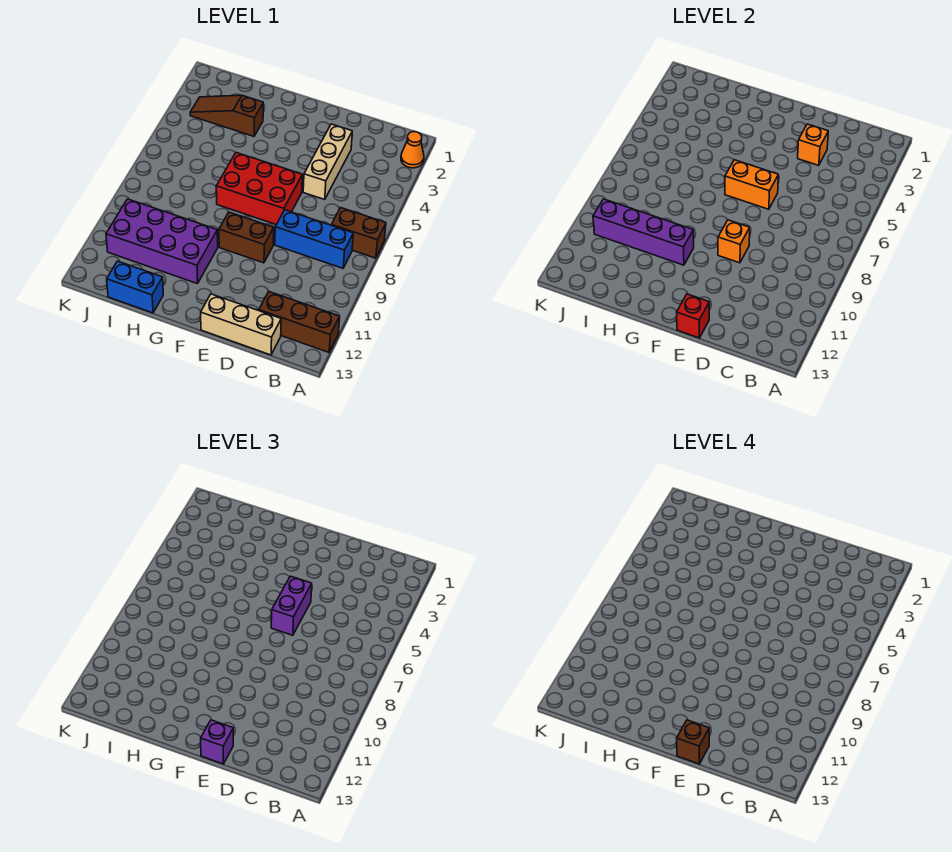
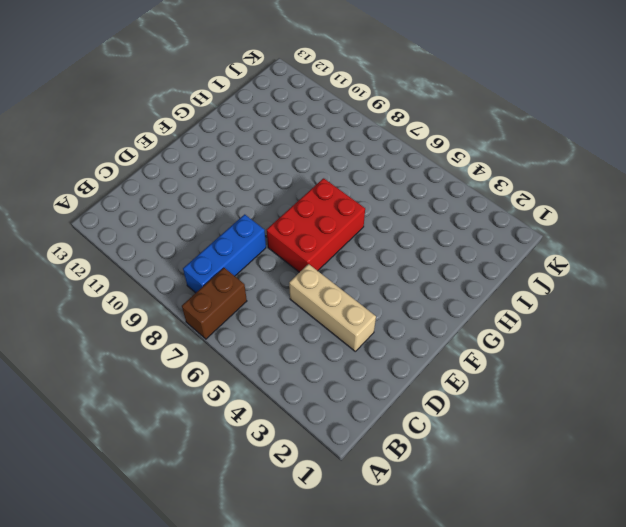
none -> orange 1x1 cone [401,132,424,168]
none -> brown 1x3 brick [259,291,340,352]
none -> tan 1x3 brick [201,294,281,355]

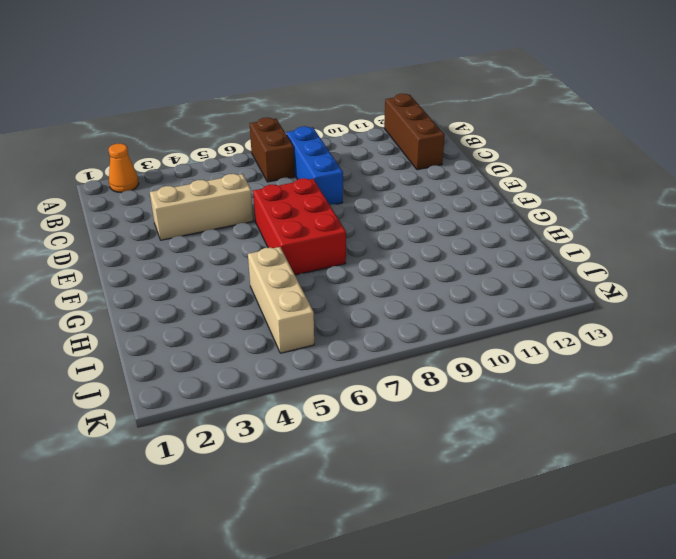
tan 1x3 brick [248,247,314,353] -> tan 1x3 brick moved to [201,294,281,355]
none -> brown 1x2 brick [219,212,274,263]
none -> purple 2x4 brick [106,199,218,284]
none -> brown 1x3 slope [190,95,263,136]

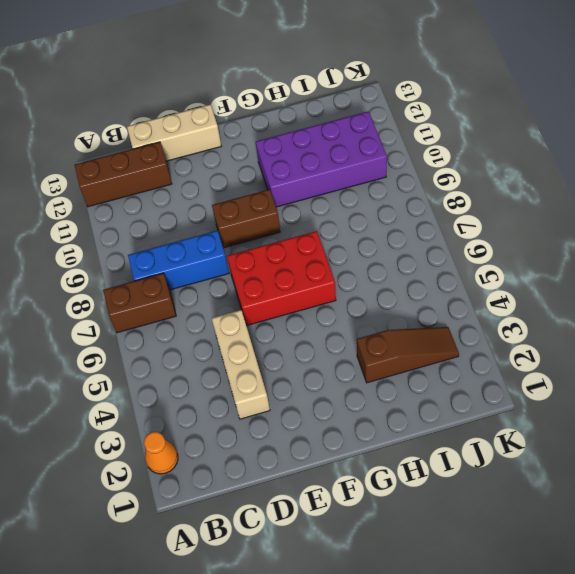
none -> blue 1x2 brick [107,261,163,313]
none -> orange 1x1 brick [798,124,828,165]
none -> orange 1x2 brick [725,160,778,209]

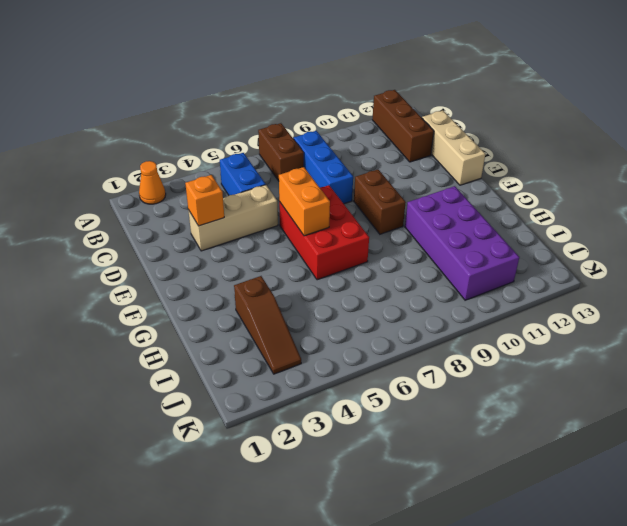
blue 1x2 brick [220,153,266,195] -> blue 1x2 brick moved to [107,261,163,313]
none -> orange 1x1 brick [718,220,750,263]
none -> red 1x1 brick [677,294,709,338]
none -> purple 1x4 brick [593,199,694,265]

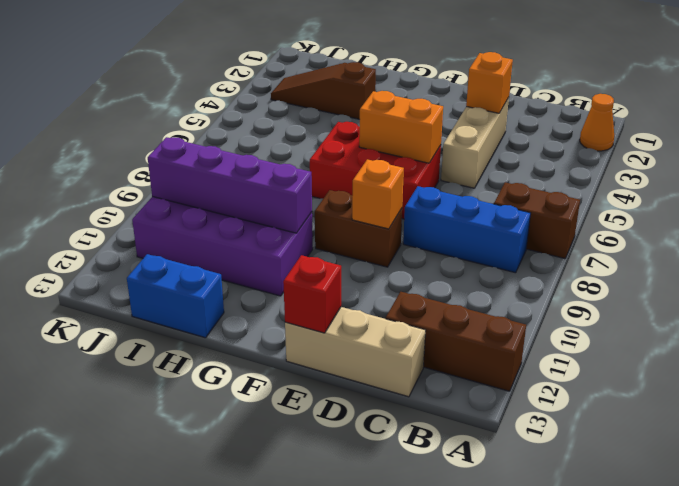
none -> purple 1x2 brick [271,576,312,635]
none -> purple 1x1 brick [201,720,233,764]
none -> brown 1x1 brick [677,720,709,764]

